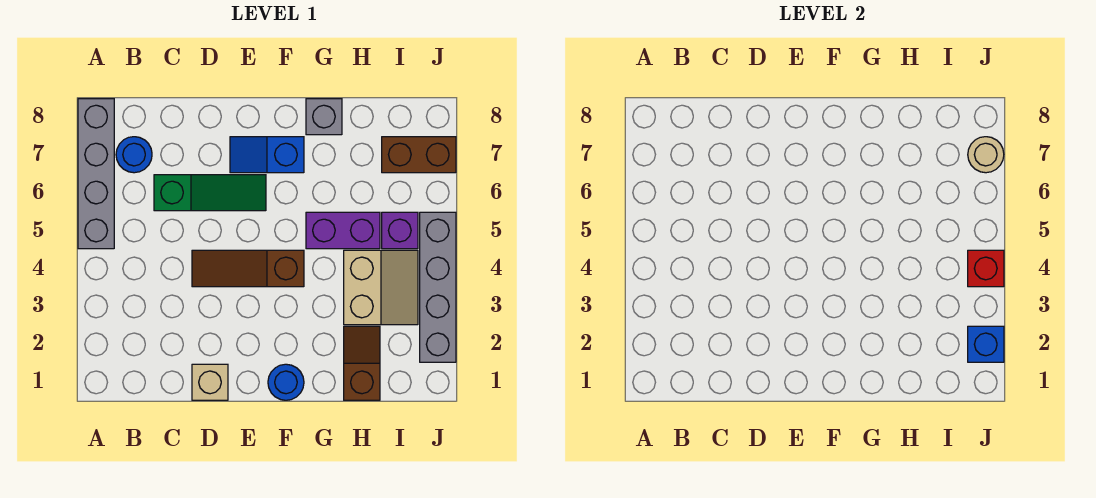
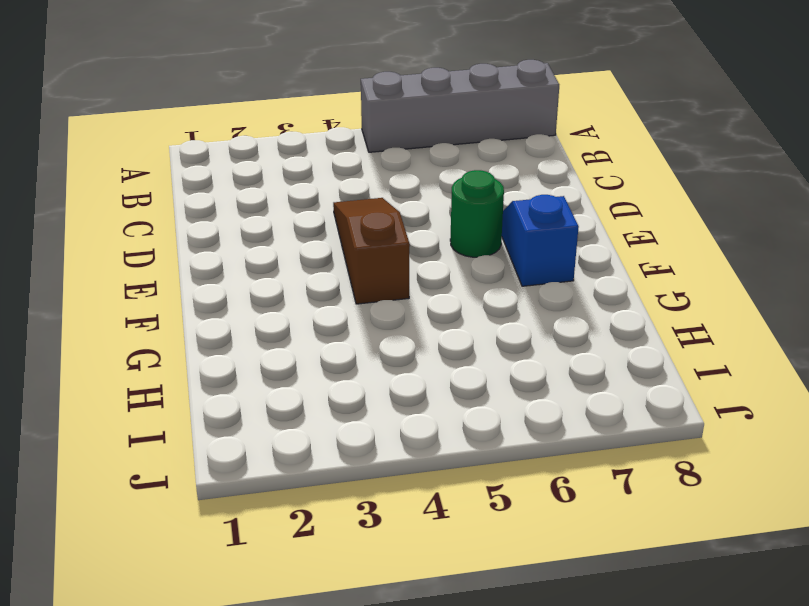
green 1x1 round brick [450,170,504,257] -> green 1x3 slope [154,175,266,211]
none -> blue 1x1 round brick [116,137,152,173]
none -> tan 1x1 brick [192,364,228,400]
none -> blue 1x1 round brick [268,364,304,400]

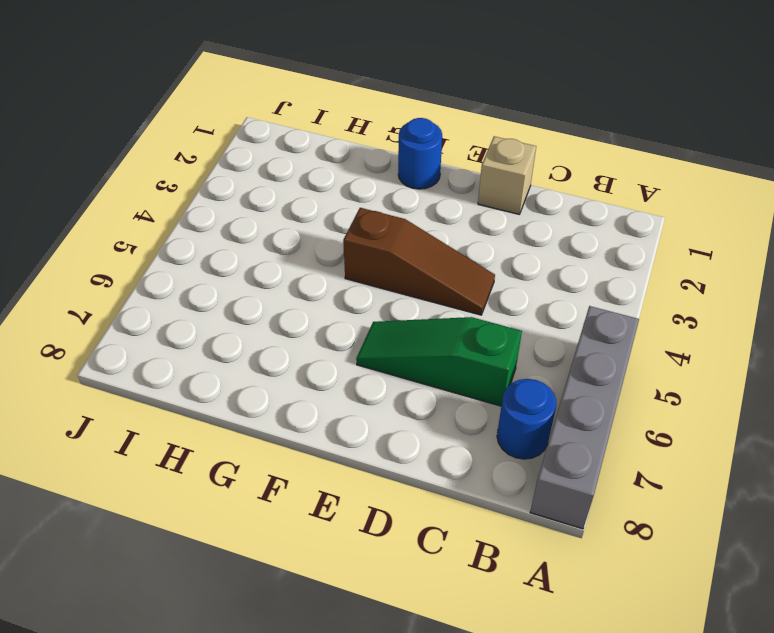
none -> blue 1x2 slope [230,137,304,173]
none -> purple 1x2 brick [306,212,380,249]
none -> grey 1x1 brick [306,99,342,135]

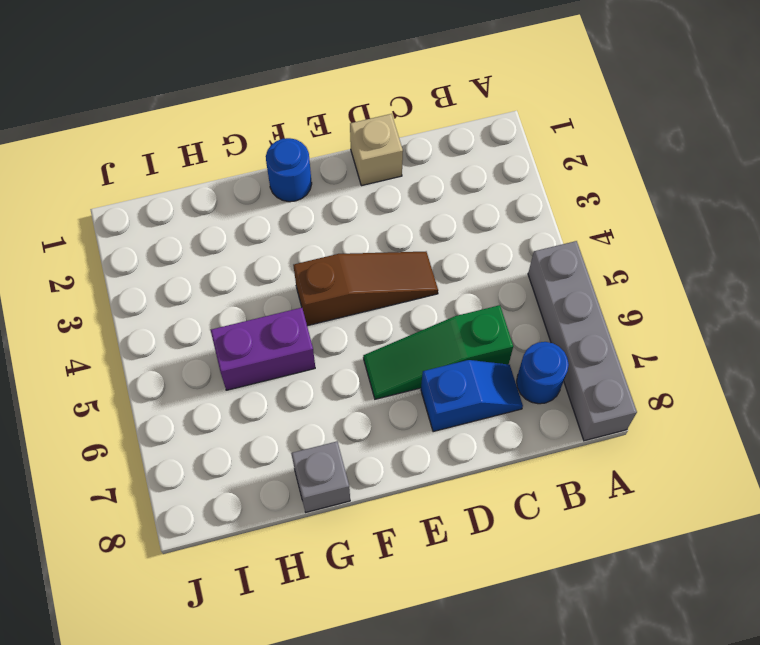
blue 1x2 slope [421,360,523,432] -> blue 1x2 slope moved to [230,137,304,173]
none -> brown 1x2 slope [344,326,380,400]
none -> tan 2x2 slope [344,250,418,325]
none -> purple 1x1 brick [382,212,418,249]

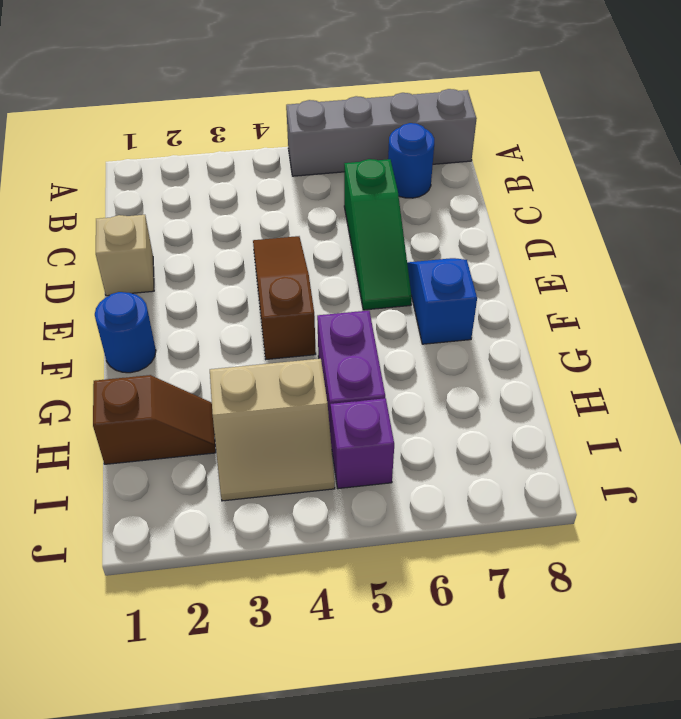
none -> grey 1x1 brick [306,99,342,135]
none -> brown 1x2 brick [382,137,456,173]
none -> grey 1x4 brick [420,212,456,362]

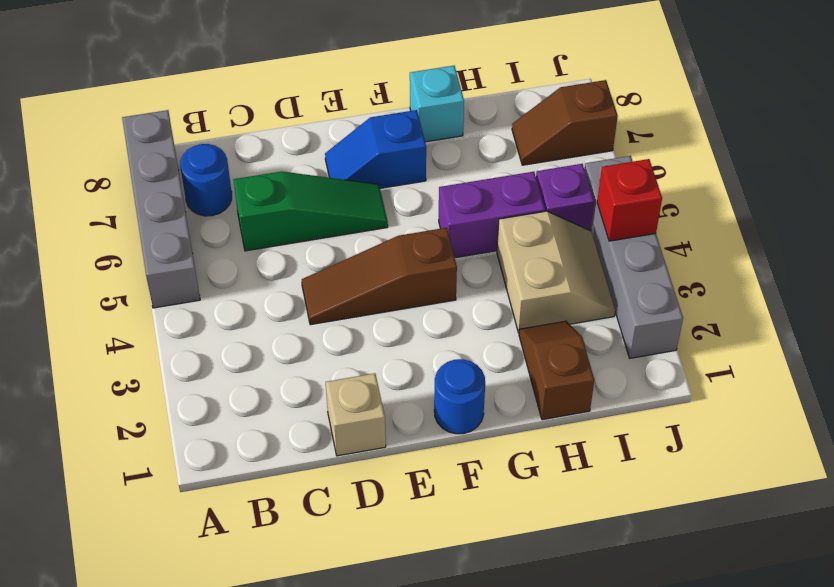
cyan 1x1 brick [410,66,464,142] -> grey 1x1 brick [306,99,342,135]
brown 1x2 slope [512,80,618,165] -> brown 1x2 brick [382,137,456,173]
none -> blue 1x1 brick [968,326,1004,362]
none -> tan 1x1 round brick [968,137,1004,173]

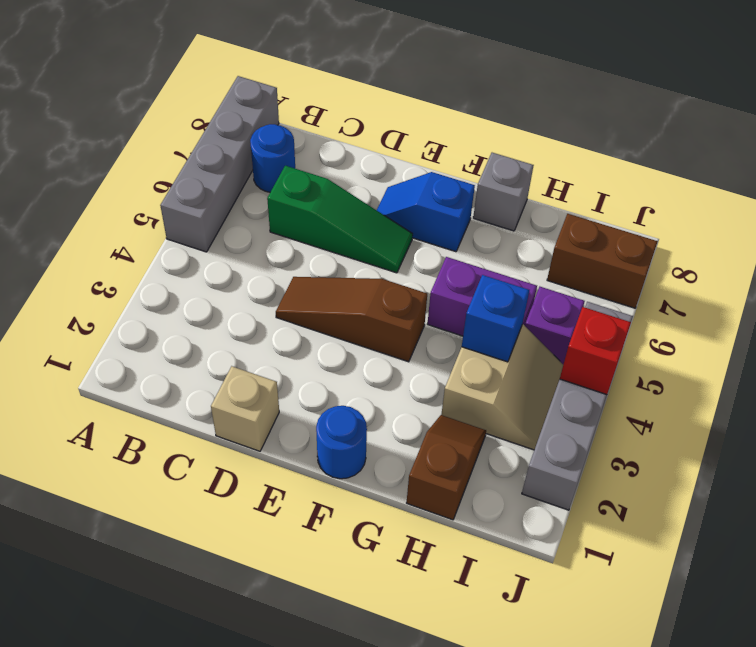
blue 1x1 brick [462,275,529,362] -> blue 1x1 brick moved to [968,326,1004,362]
none -> tan 1x1 round brick [968,137,1004,173]

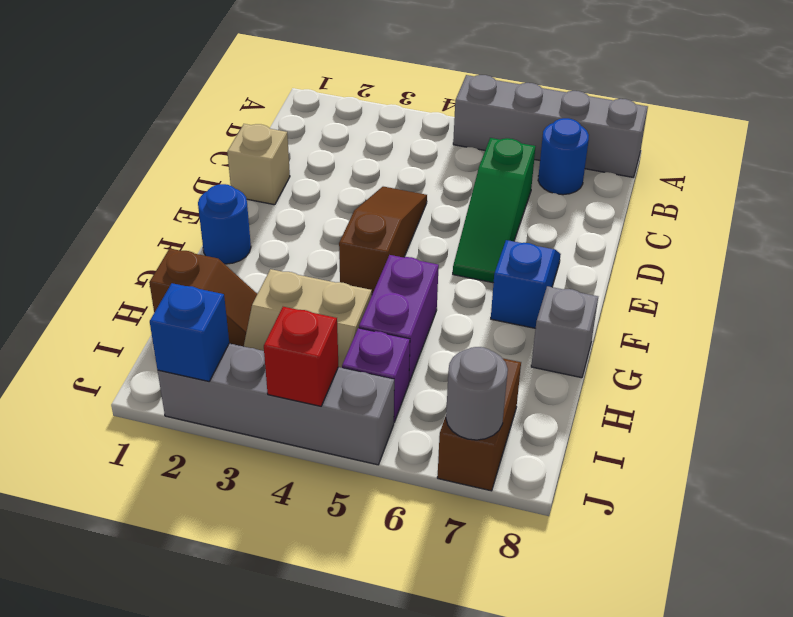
grey 1x1 round brick [446,347,508,440] -> tan 1x1 round brick [968,137,1004,173]

